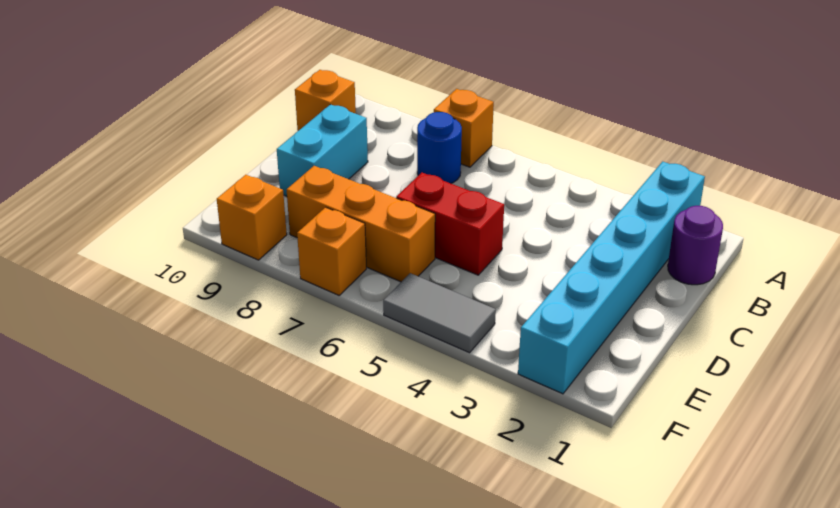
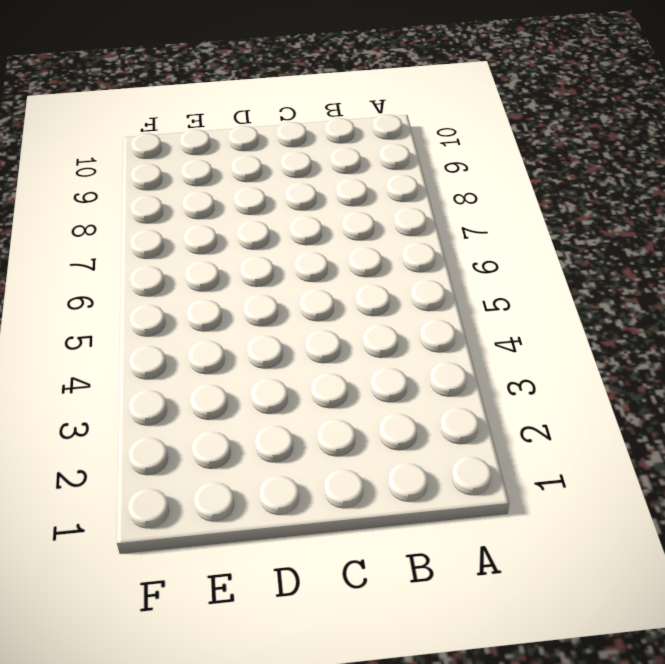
none -> cyan 1x6 brick [518,162,705,394]
none -> orange 1x1 brick [434,89,494,167]

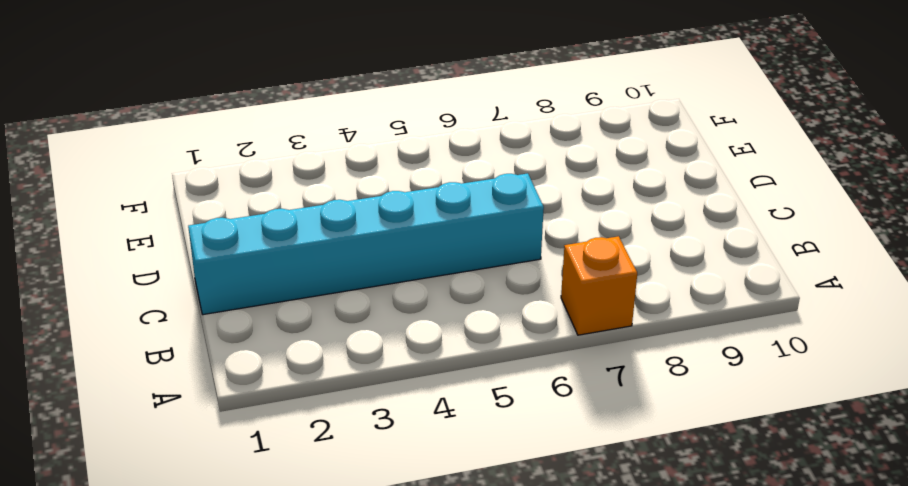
cyan 1x6 brick [188,173,544,315] -> cyan 1x6 brick turned to [518,162,705,394]
none -> purple 1x1 round brick [668,206,723,285]
none -> blue 1x1 round brick [417,112,462,183]

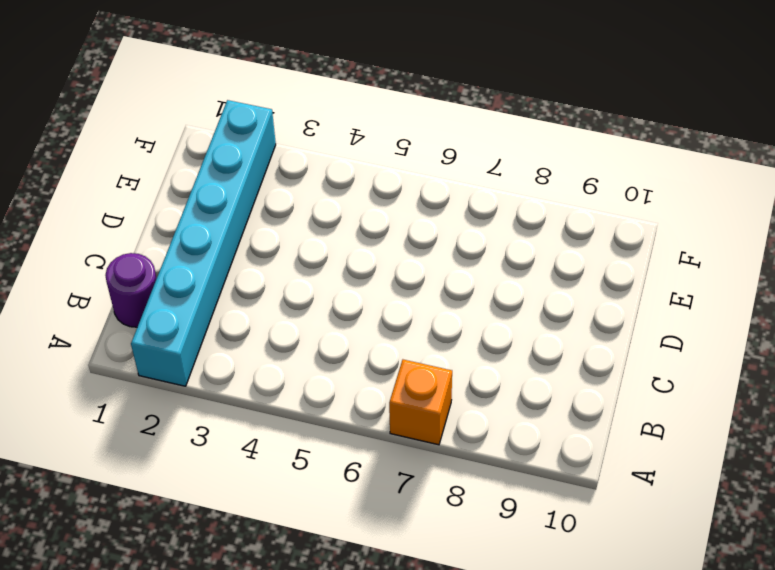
none -> blue 1x1 round brick [417,112,462,183]
none -> orange 1x1 brick [295,70,356,131]

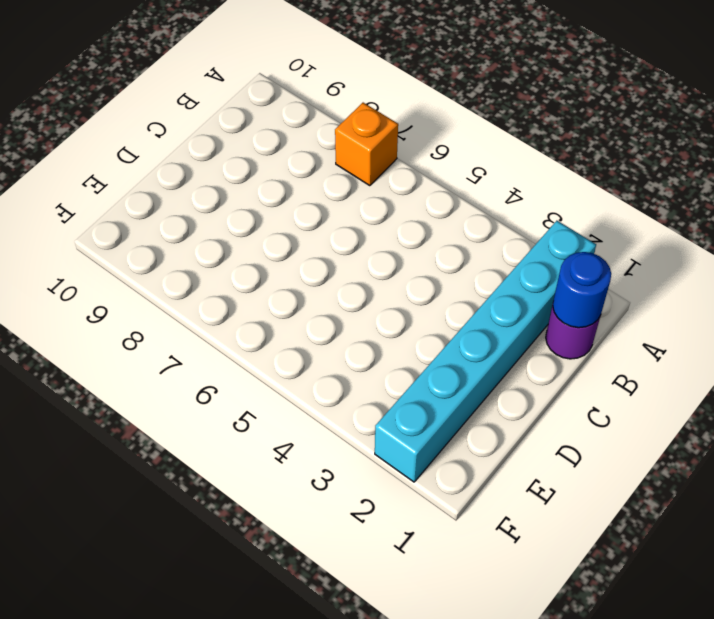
blue 1x1 round brick [553,252,611,328] -> blue 1x1 round brick moved to [417,112,462,183]
none -> orange 1x1 brick [295,70,356,131]
none -> cyan 1x2 brick [277,104,368,196]

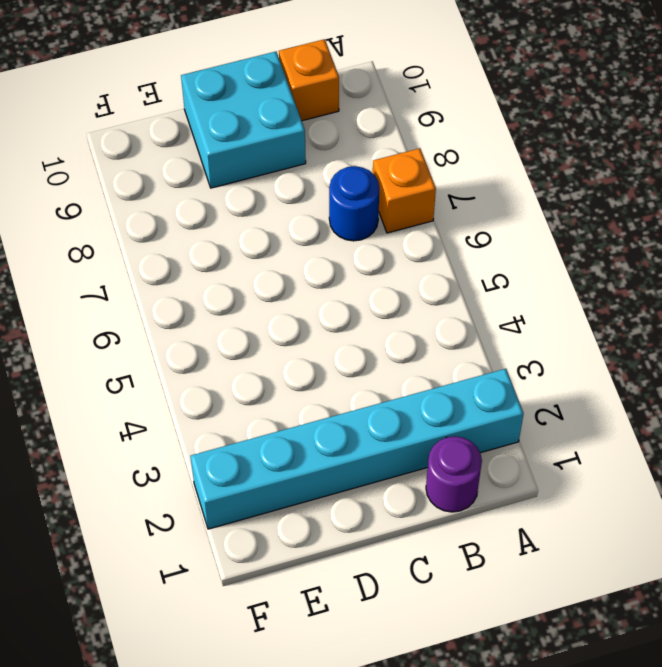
cyan 2x2 brick [181,52,306,188] -> cyan 1x2 brick [277,104,368,196]
none -> red 1x2 brick [396,173,504,275]
none -> orange 1x3 brick [287,166,435,282]

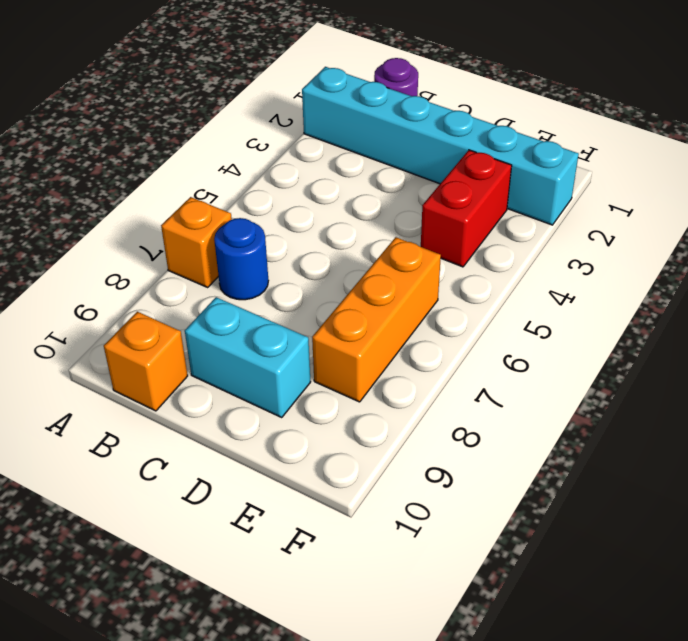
red 1x2 brick [421,150,512,267] -> red 1x2 brick moved to [396,173,504,275]
none -> grey 1x2 tile [383,273,496,353]
none -> orange 1x1 brick [297,207,366,295]

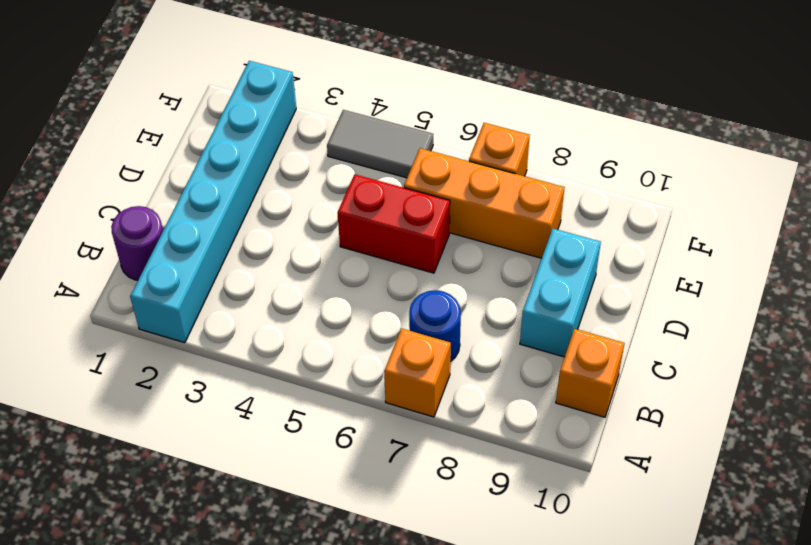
none -> orange 1x1 brick [217,175,287,260]

